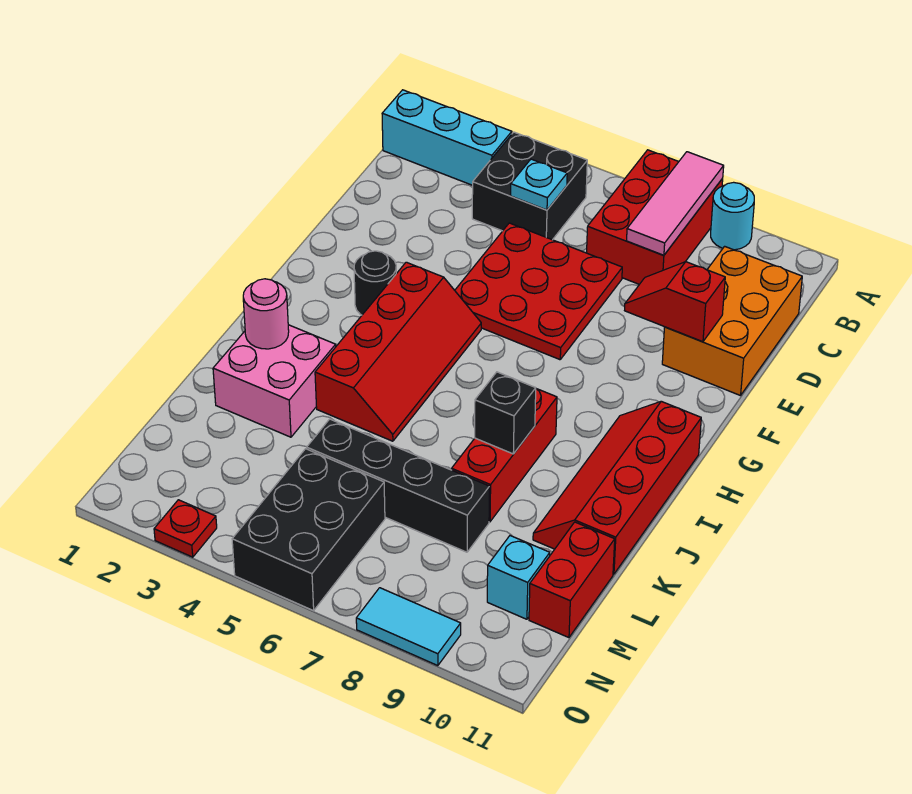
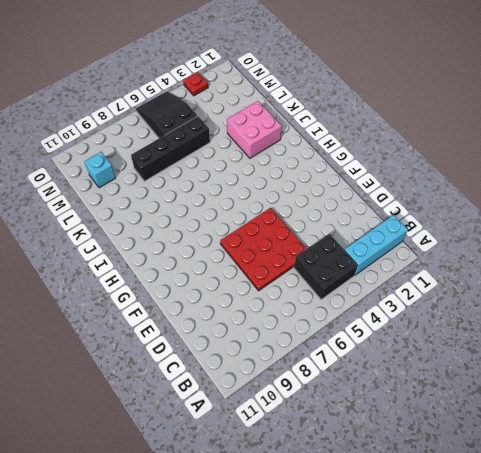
black 2x3 slope [136,91,197,138] -> black 2x3 brick [232,449,385,611]
none -> red 2x3 brick [587,150,723,284]
none -> cyan 1x1 round brick [711,182,754,250]
none -> orange 2x3 brick [662,246,802,396]

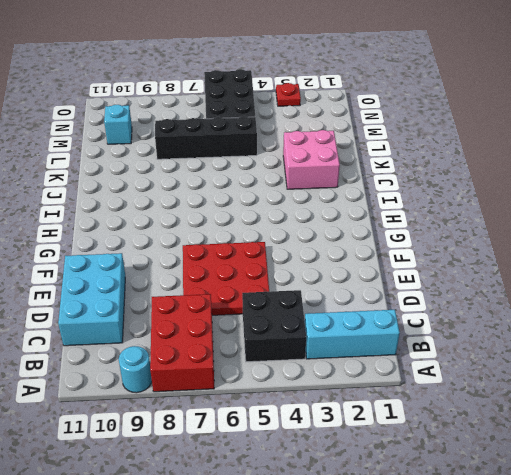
cyan 2x3 brick [58,253,125,346] -> orange 2x3 brick [662,246,802,396]
none -> black 1x1 round brick [354,251,396,315]
none -> red 2x4 slope [315,262,481,441]
none -> red 2x4 slope [533,401,701,574]

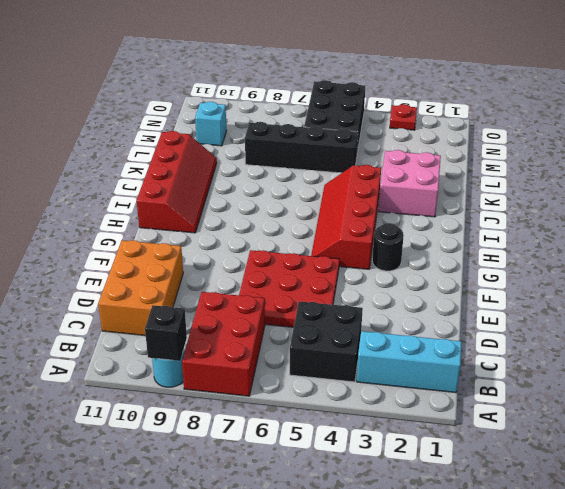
black 1x1 brick [145,305,187,361] -> black 1x1 brick moved to [475,372,536,454]
none -> red 1x3 brick [452,389,557,522]
none -> red 1x2 brick [529,522,615,638]
none -> cyan 1x2 tile [356,588,461,666]

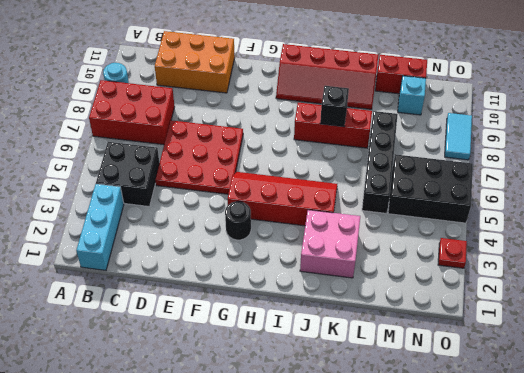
none -> pink 1x3 tile [627,152,724,255]
none -> cyan 1x1 plate [511,159,567,210]
none -> red 1x2 slope [625,262,725,342]

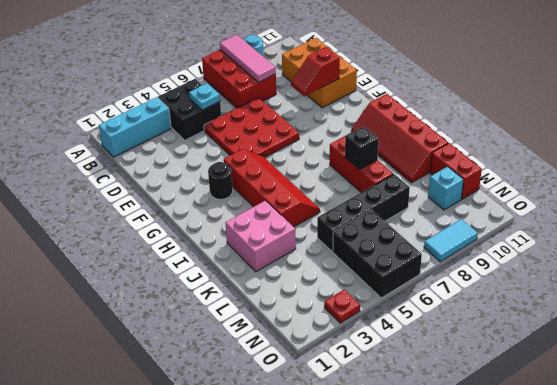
none -> pink 1x1 round brick [243,279,289,349]

